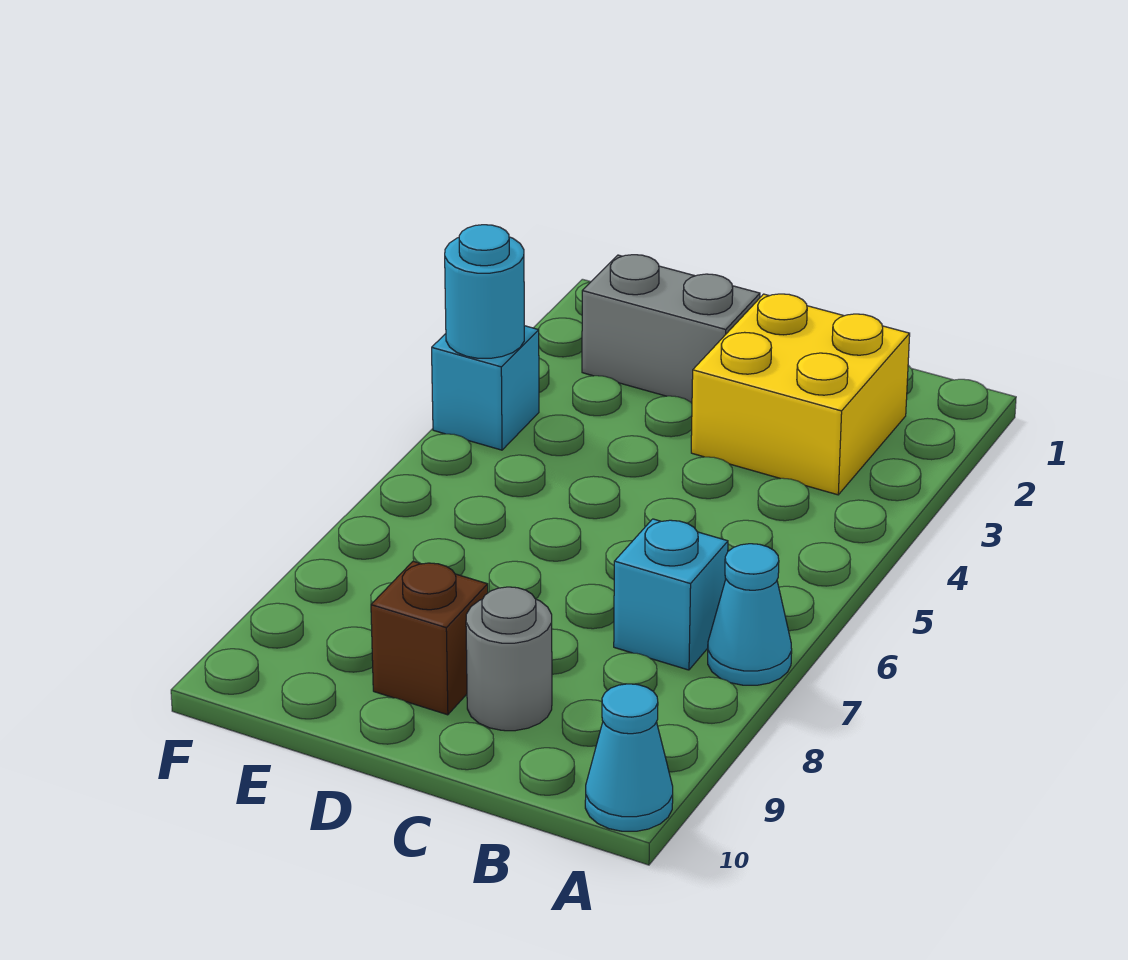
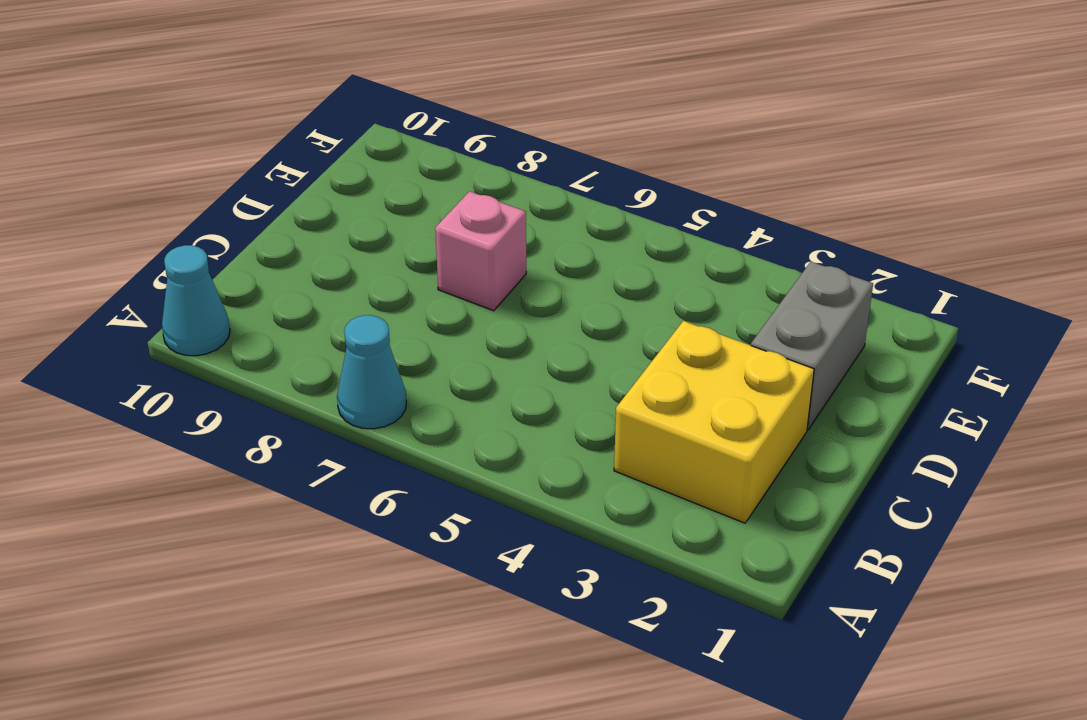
pink 1x1 brick [435,191,526,311] -> none
none -> cyan 1x1 brick [614,519,728,670]
none -> grey 1x1 round brick [466,587,552,731]

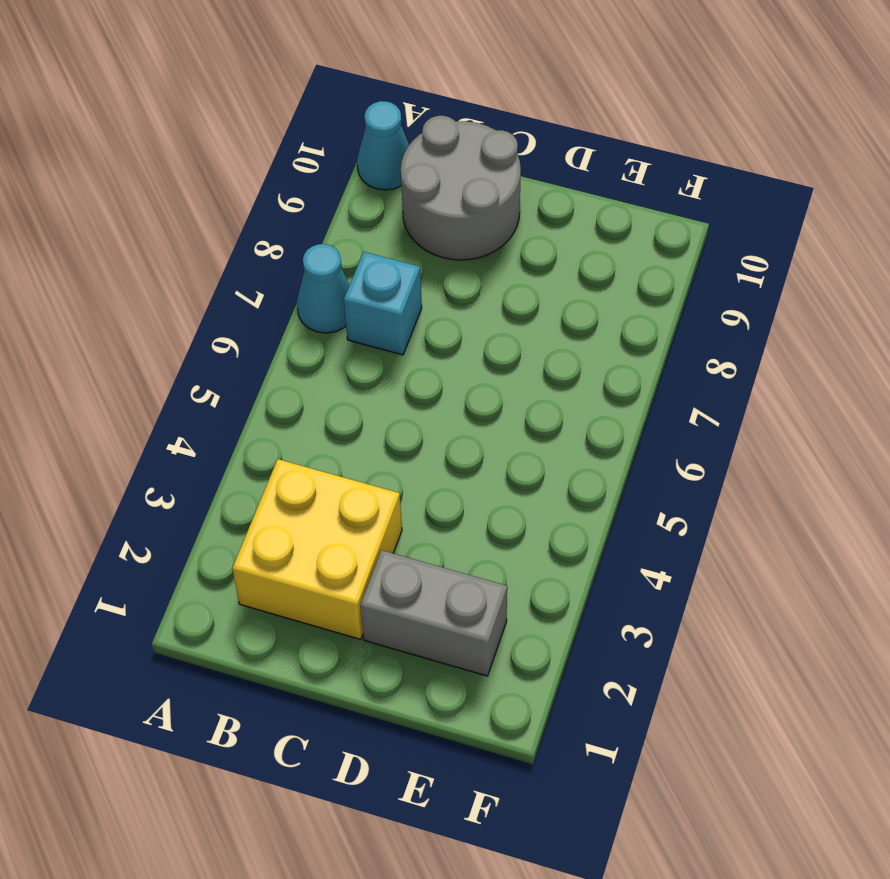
grey 2x2 round brick [401,116,521,260] -> grey 1x1 round brick [466,587,552,731]
none -> brown 1x1 brick [371,561,488,715]
none -> cyan 1x1 brick [432,326,539,450]

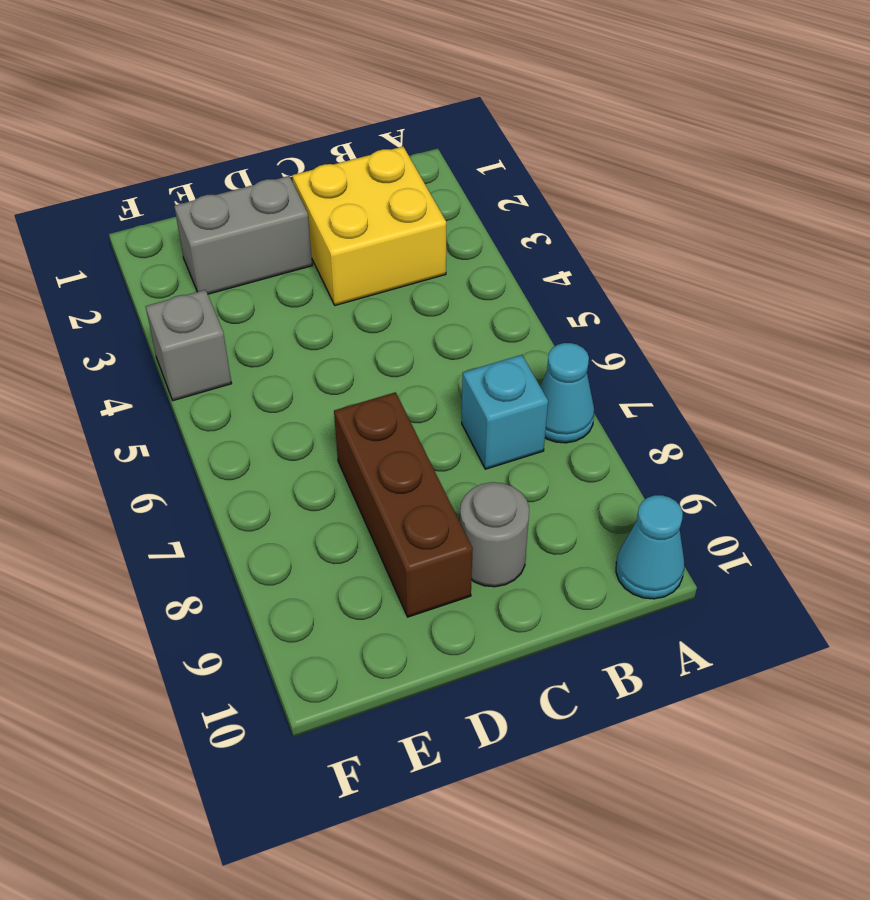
brown 1x3 brick [334,392,473,617] -> brown 1x1 brick [371,561,488,715]
grey 1x1 brick [146,290,232,401] -> cyan 1x1 brick [432,326,539,450]
none -> cyan 1x1 round brick [445,225,524,358]

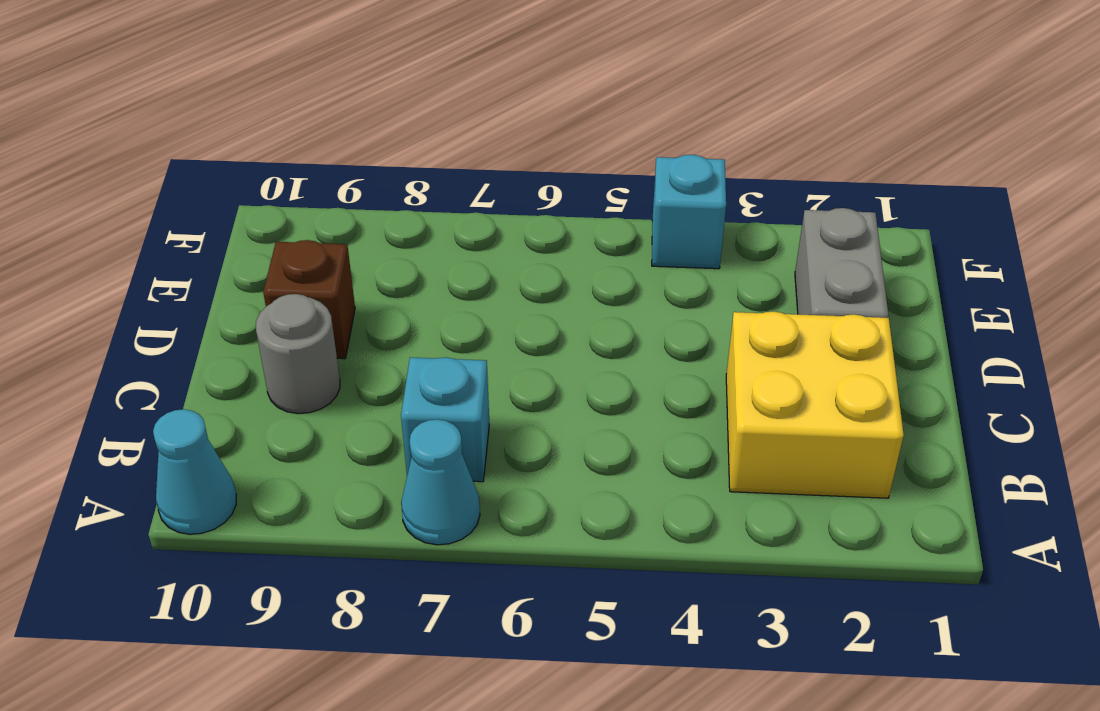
none -> cyan 1x1 round brick [445,225,524,358]

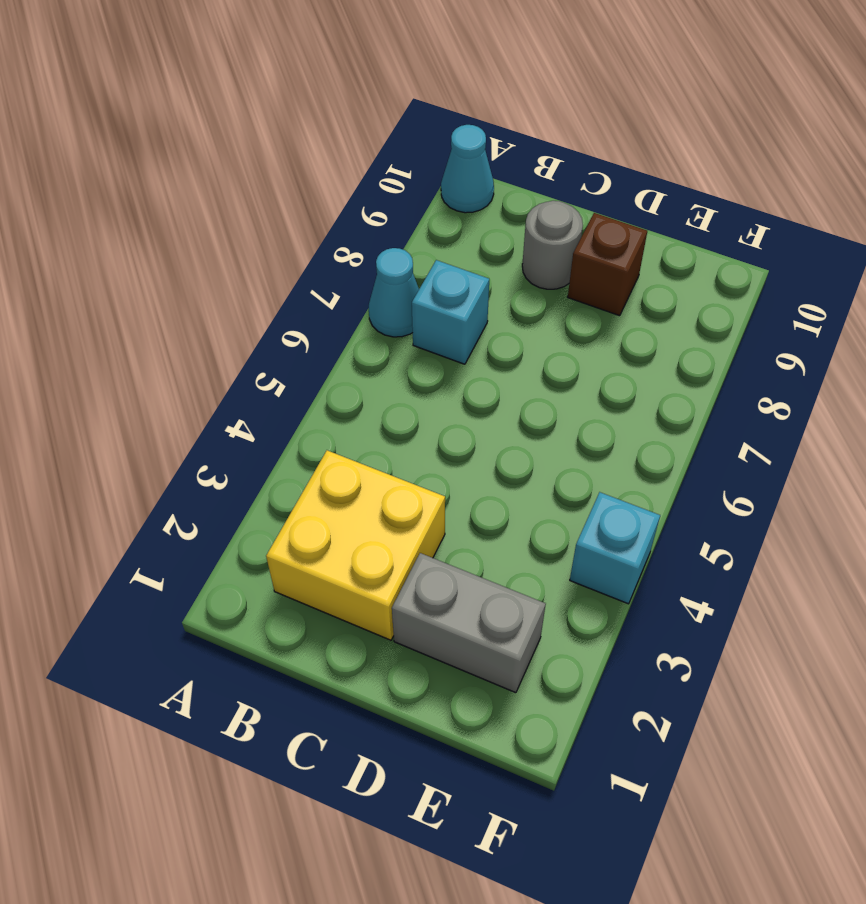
none -> cyan 1x1 round brick [445,225,524,358]

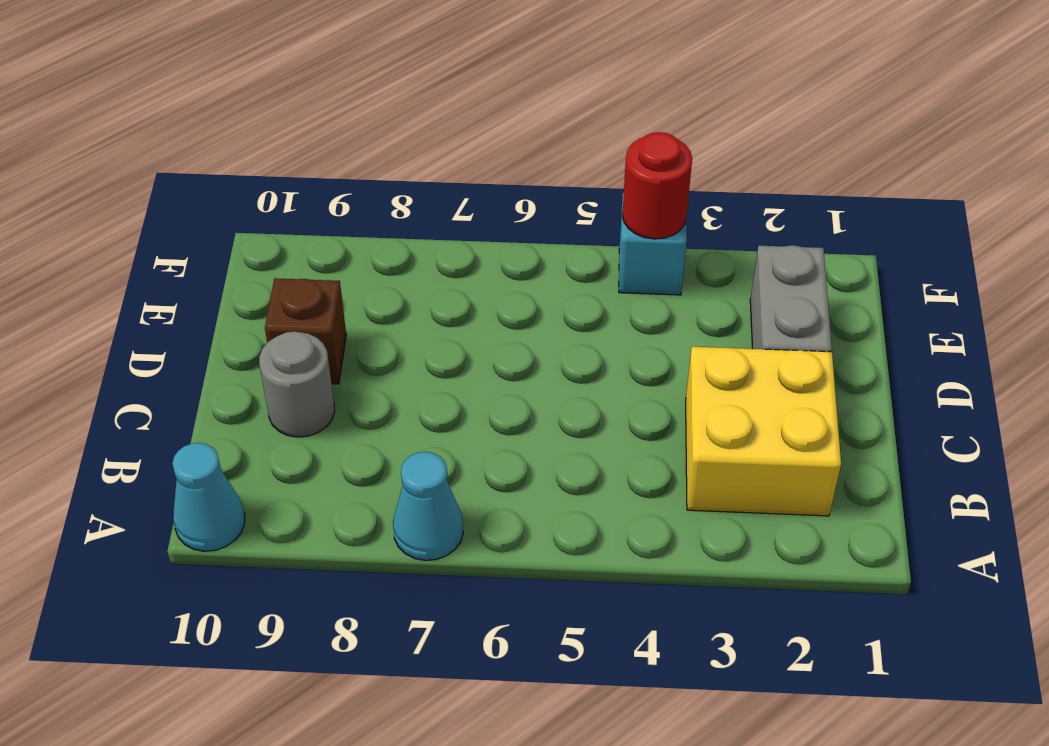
red 1x1 round brick [622,132,692,239] -> cyan 1x1 round brick [445,225,524,358]
none -> cyan 1x1 brick [614,519,728,670]

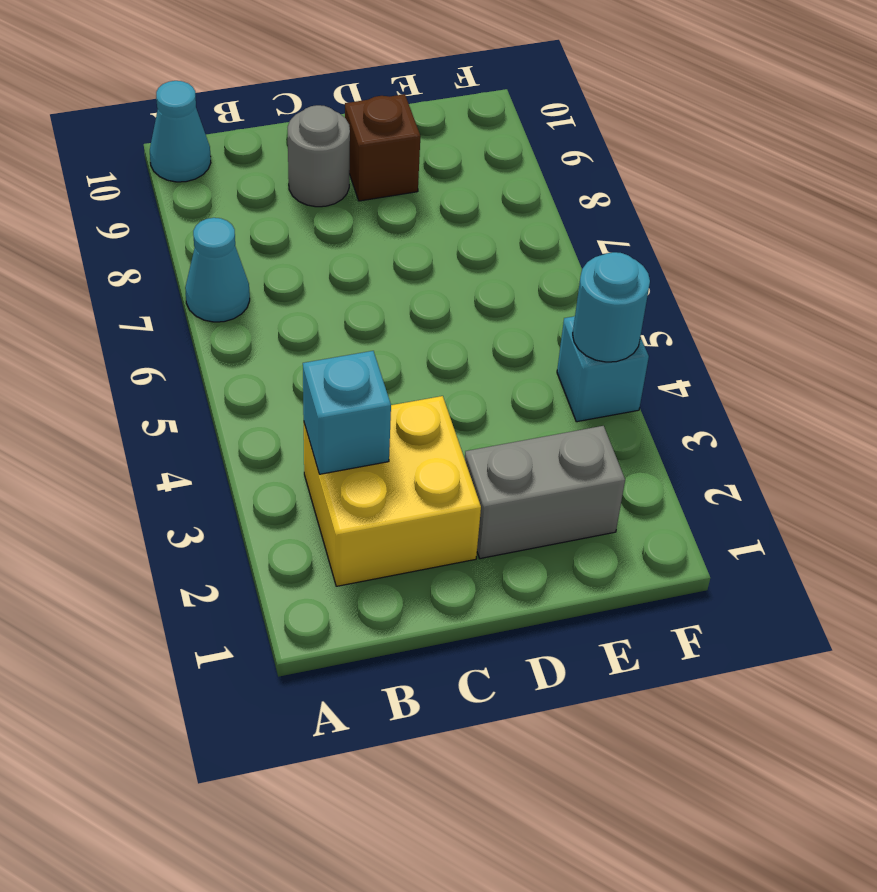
cyan 1x1 brick [303,351,391,474] -> cyan 1x1 brick moved to [614,519,728,670]

